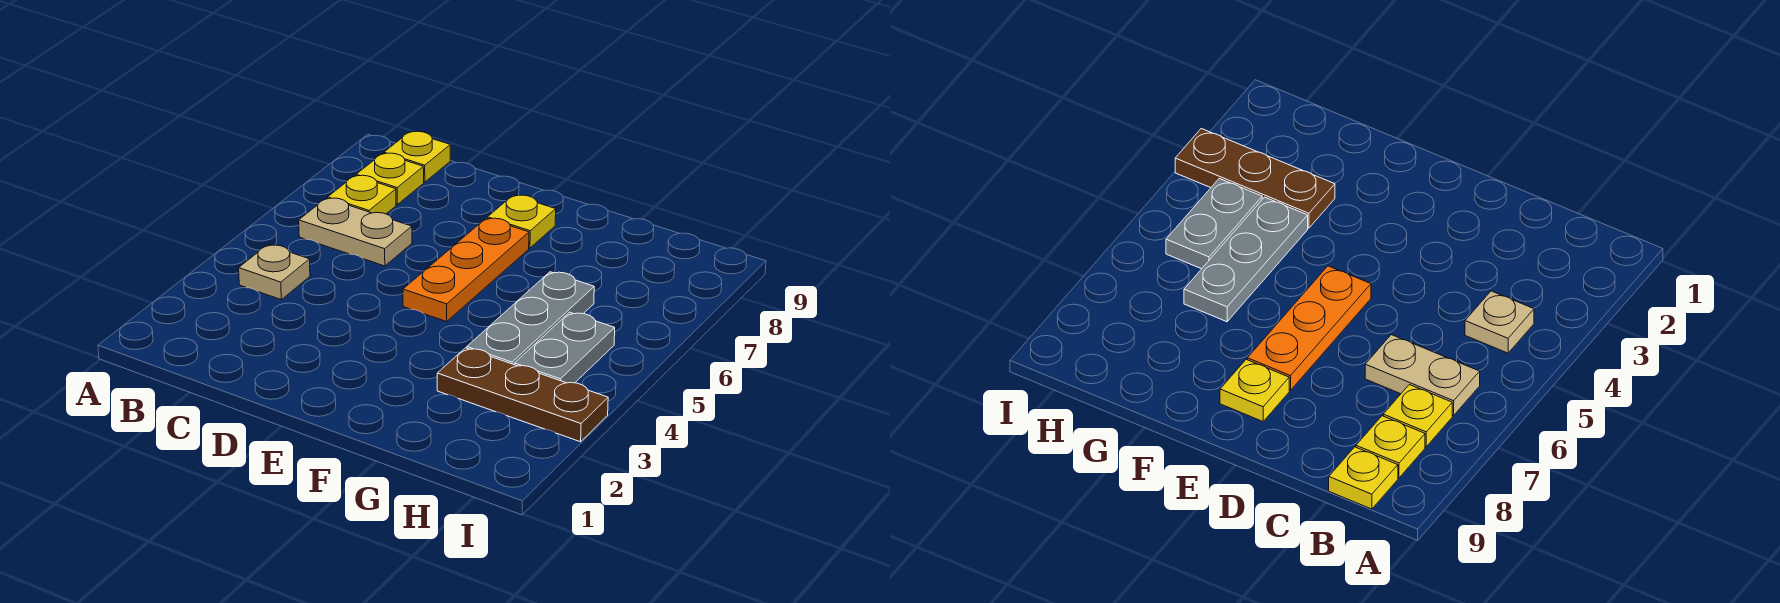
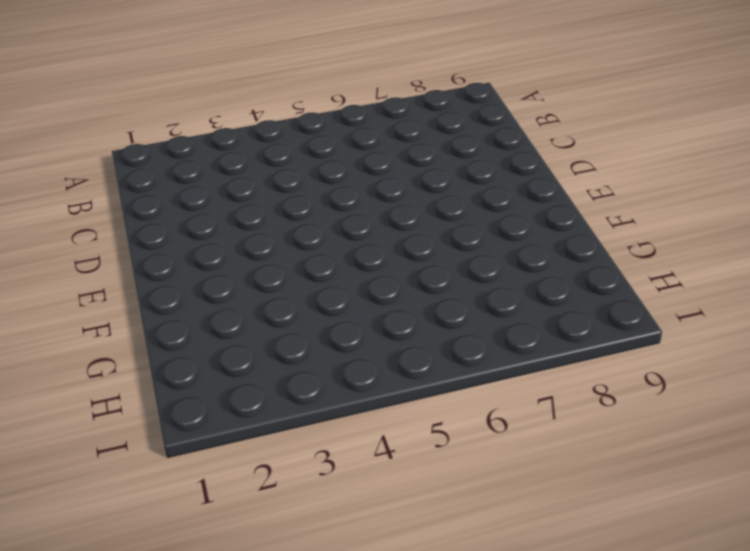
none -> tan 1x1 plate [239,245,310,299]
none -> tan 1x2 plate [299,198,412,266]

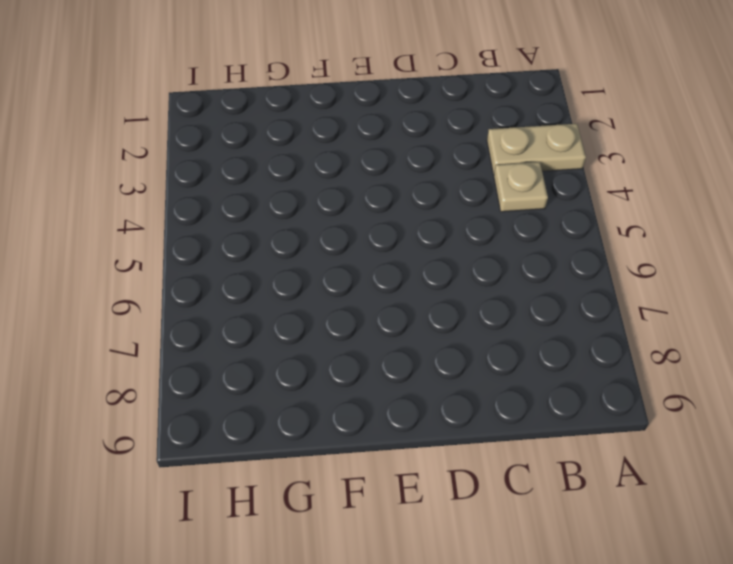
tan 1x2 plate [487,124,586,174] -> tan 1x2 plate moved to [299,198,412,266]
none -> yellow 1x1 plate [328,175,396,214]
none -> yellow 1x1 plate [356,153,424,204]

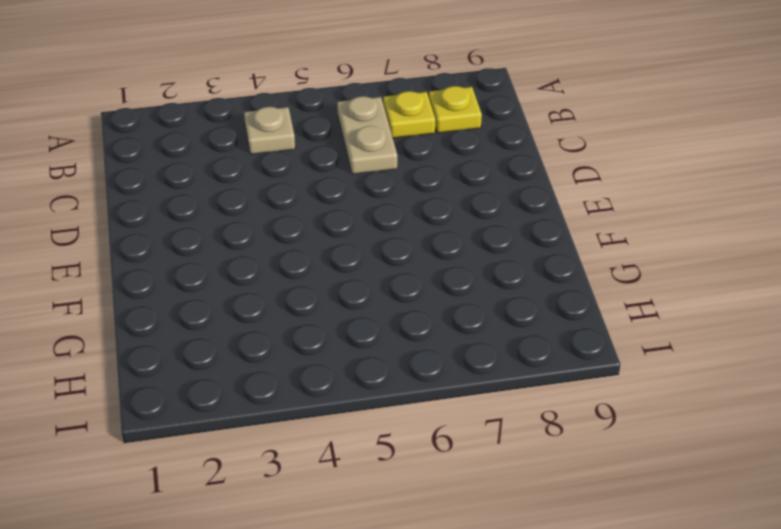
none -> yellow 1x1 plate [384,131,450,182]
none -> orange 1x3 plate [403,218,529,321]

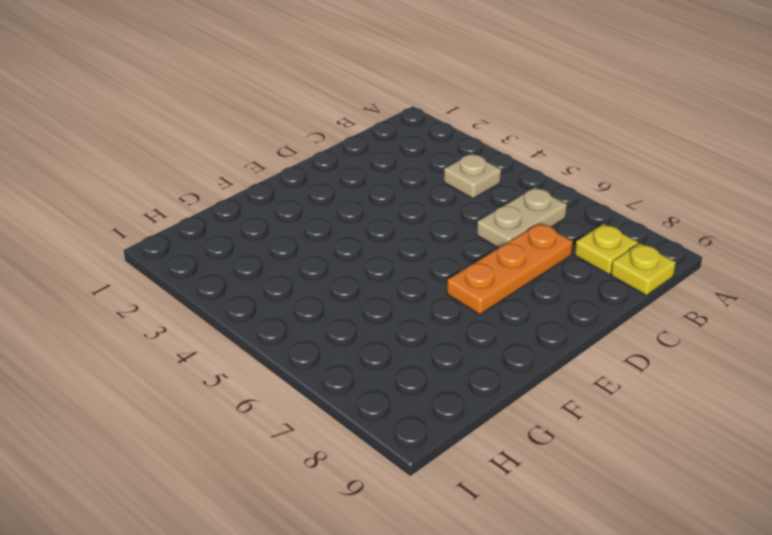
orange 1x3 plate [447,223,573,315] -> orange 1x3 plate turned to [403,218,529,321]
none -> yellow 1x1 plate [328,175,396,214]
none -> yellow 1x1 plate [488,195,556,248]

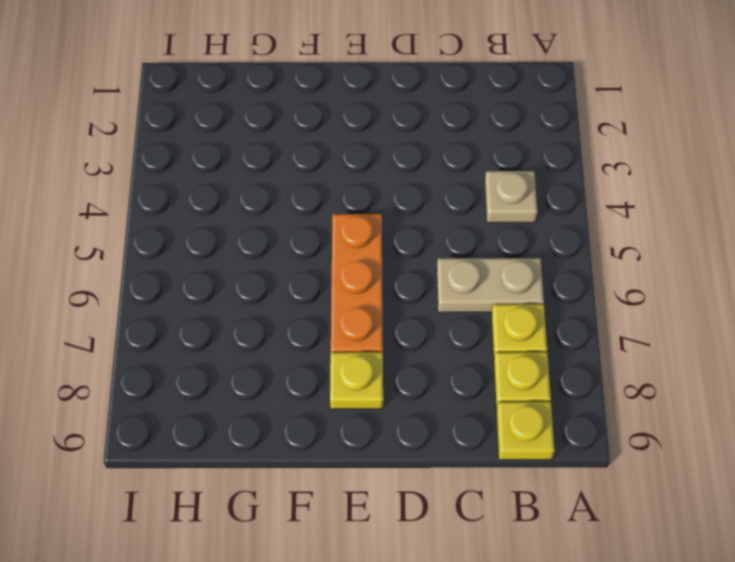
none -> brown 1x3 plate [437,348,608,442]
none -> grey 1x3 plate [467,272,594,364]

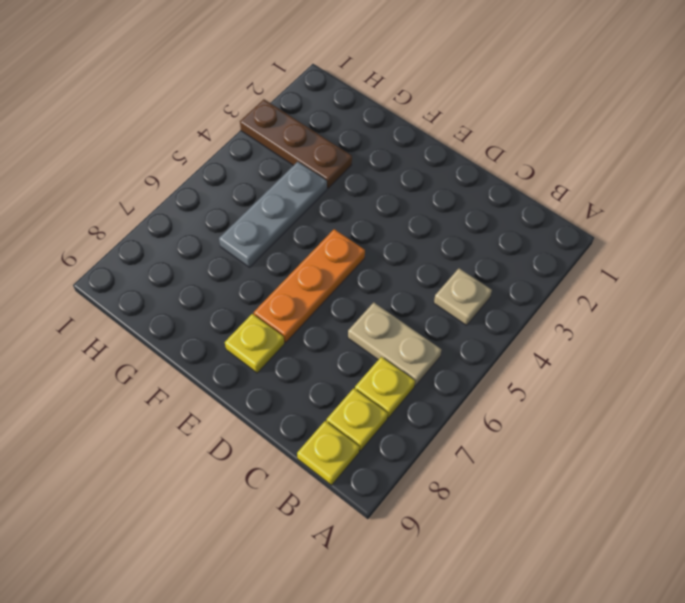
none -> grey 1x2 plate [514,312,615,383]

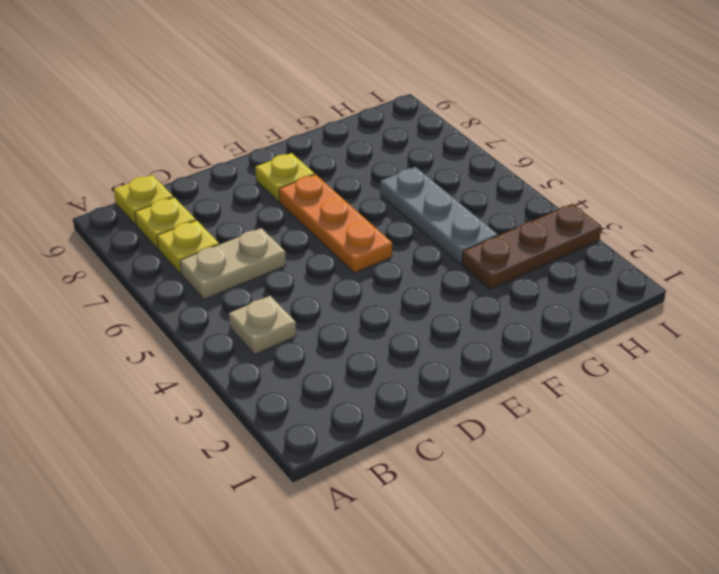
none -> grey 1x2 plate [514,312,615,383]

